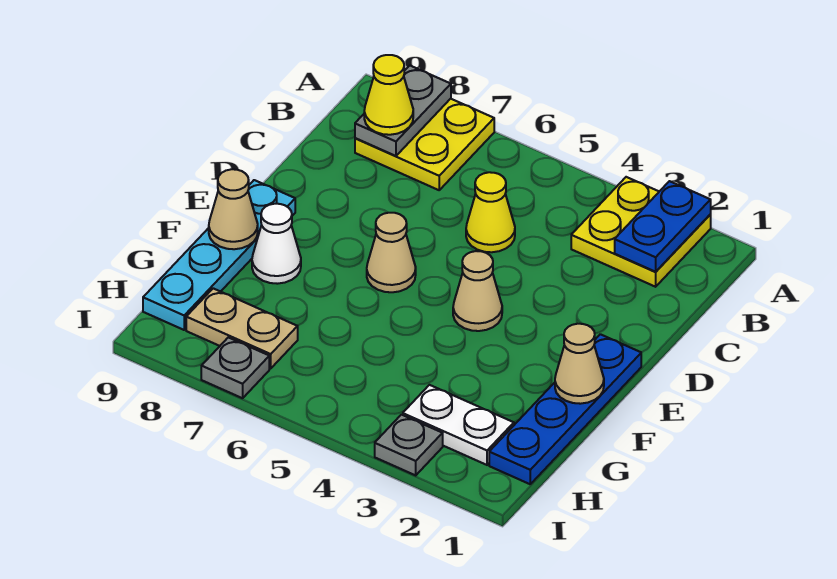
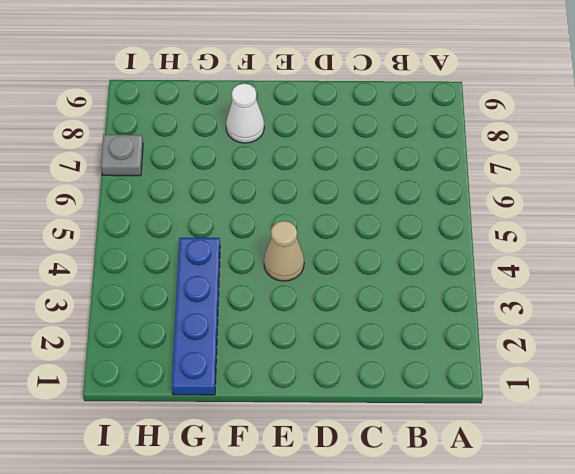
blue 1x4 plate [172,238,220,395] -> blue 1x4 plate turned to [489,334,641,484]
none -> yellow 2x2 plate [571,177,711,287]
none -> yellow 2x2 plate [355,99,494,190]
none -> yellow 1x1 cone [466,172,515,252]

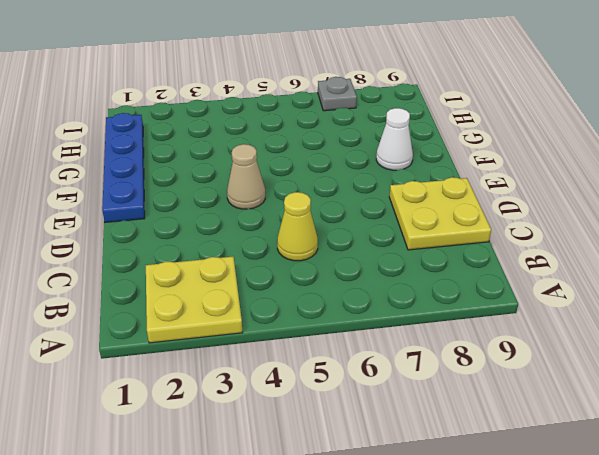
yellow 2x2 plate [389,177,491,250] -> yellow 2x2 plate moved to [355,99,494,190]
none -> tan 1x1 cone [367,213,416,292]
none -> cyan 1x4 plate [143,180,295,330]
none -> white 1x2 plate [403,385,514,465]

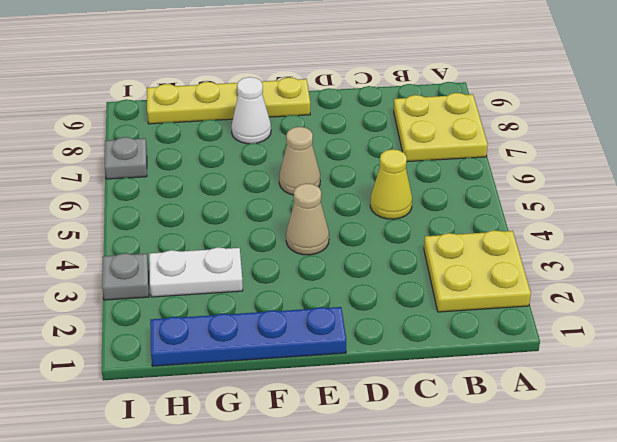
yellow 1x4 plate [147,77,310,124] -> cyan 1x4 plate [143,180,295,330]
white 1x2 plate [149,247,243,297] -> white 1x2 plate turned to [403,385,514,465]
none -> tan 1x2 plate [186,288,298,368]
none -> blue 1x2 plate [615,181,711,272]
none -> grey 1x2 plate [355,66,451,156]

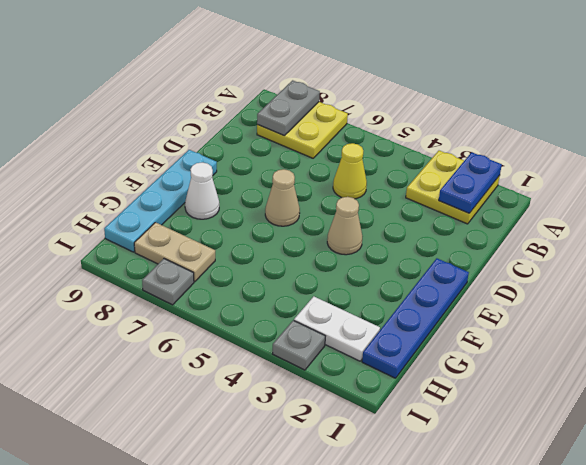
none -> tan 1x1 cone [555,324,604,404]
none -> tan 1x1 cone [209,169,258,249]
none -> yellow 1x1 cone [364,55,413,135]

